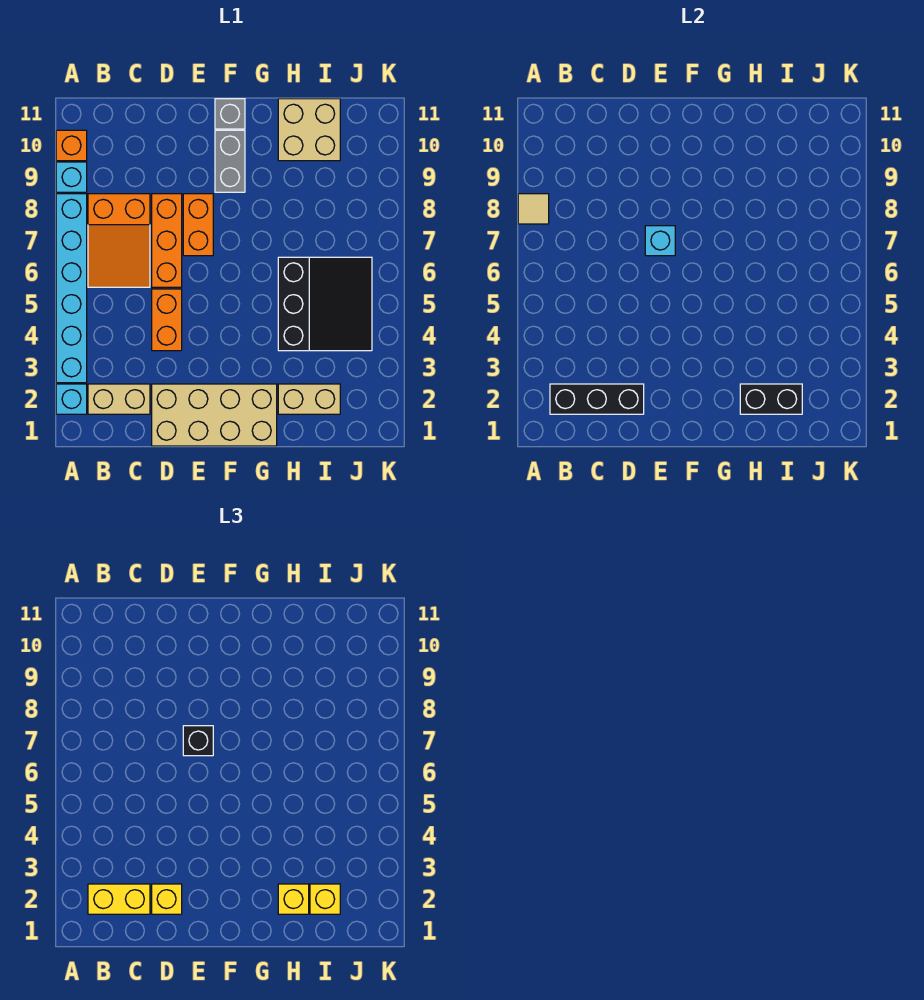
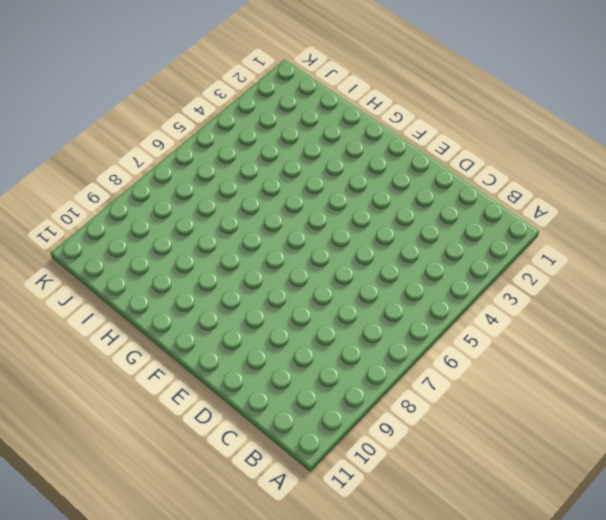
none -> cyan 1x1 brick [56,384,87,414]
none -> cyan 1x6 brick [56,194,87,383]
none -> cyan 1x1 brick [56,162,87,192]

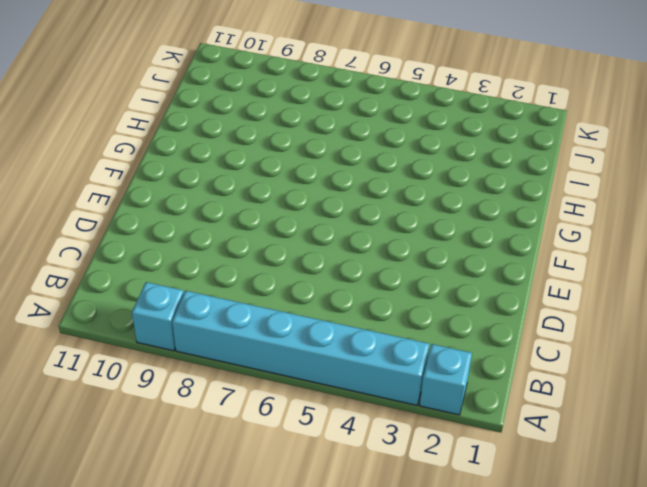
none -> orange 1x1 brick [56,130,87,161]
none -> tan 1x2 brick [88,384,150,414]
none -> orange 2x3 slope [88,194,150,287]

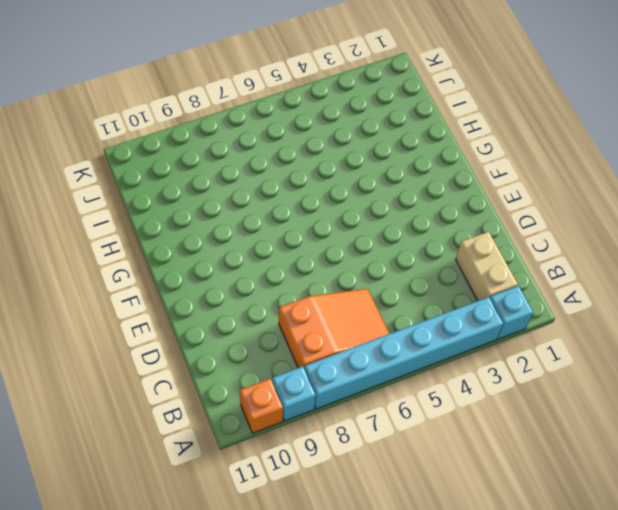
none -> tan 2x4 brick [152,384,277,446]
none -> orange 1x2 brick [152,289,182,351]
none -> orange 1x3 brick [152,194,182,287]

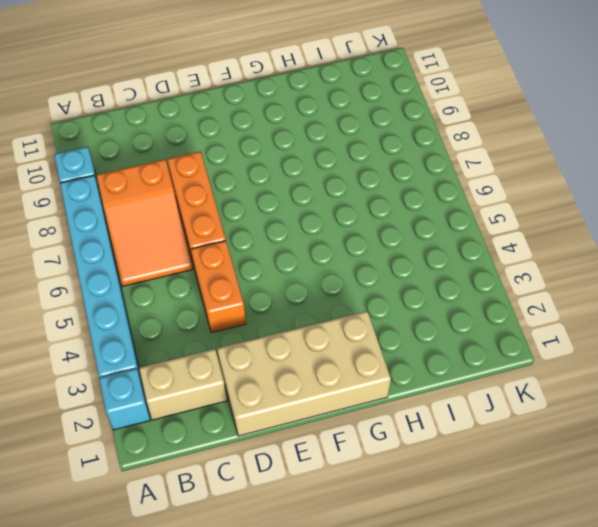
none -> orange 1x1 brick [56,130,87,161]
none -> orange 1x2 brick [183,194,213,256]
none -> grey 1x2 brick [215,130,245,192]

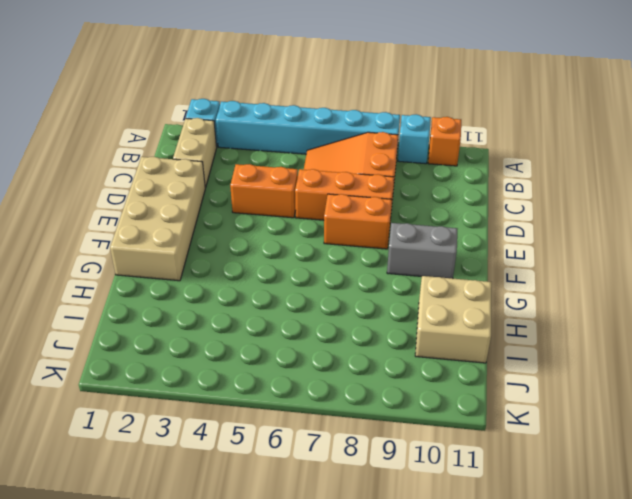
none -> grey 1x1 brick [215,99,245,129]
none -> tan 1x2 brick [278,384,340,414]
none -> black 3x3 slope [278,257,372,351]

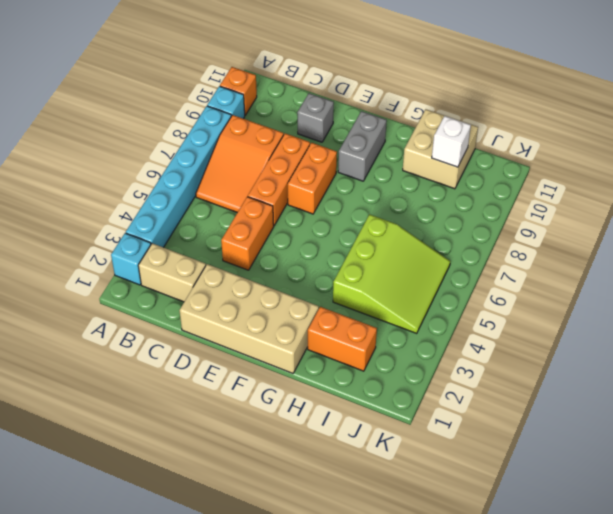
grey 1x1 brick [297,93,334,142] -> grey 1x1 brick moved to [215,99,245,129]
orange 1x2 brick [308,307,377,371] -> tan 1x2 brick [278,384,340,414]
lime 3x3 slope [333,214,450,334] -> black 3x3 slope [278,257,372,351]
white 1x1 brick [432,116,471,167] -> none
none -> tan 1x1 tile [518,194,549,224]
none -> black 1x3 brick [550,384,644,414]
none -> cyan 1x1 brick [645,226,675,256]

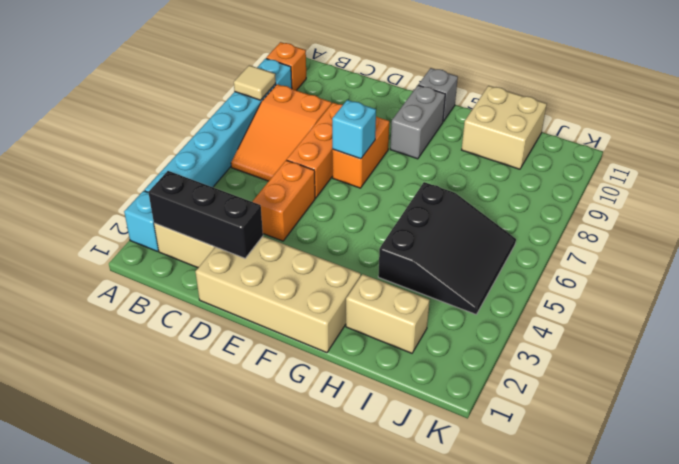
none -> black 1x2 brick [740,384,802,414]
none -> yellow 1x2 brick [88,884,150,914]
none -> yellow 1x1 brick [152,884,182,914]

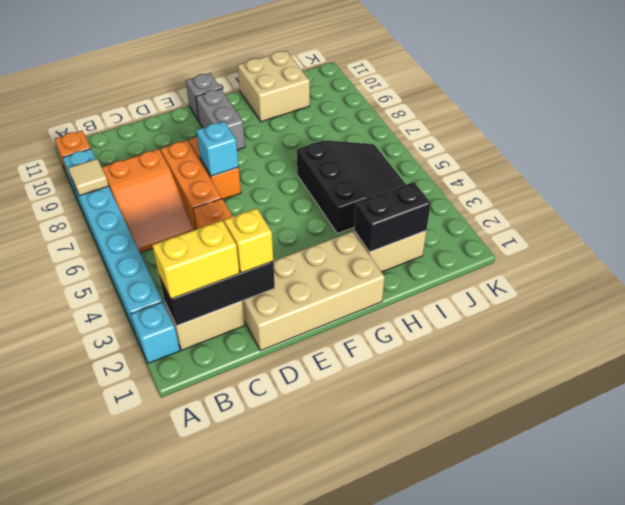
none -> black 1x1 brick [183,726,213,756]
none -> yellow 1x1 brick [278,884,309,914]
none -> yellow 1x1 brick [310,884,340,914]

